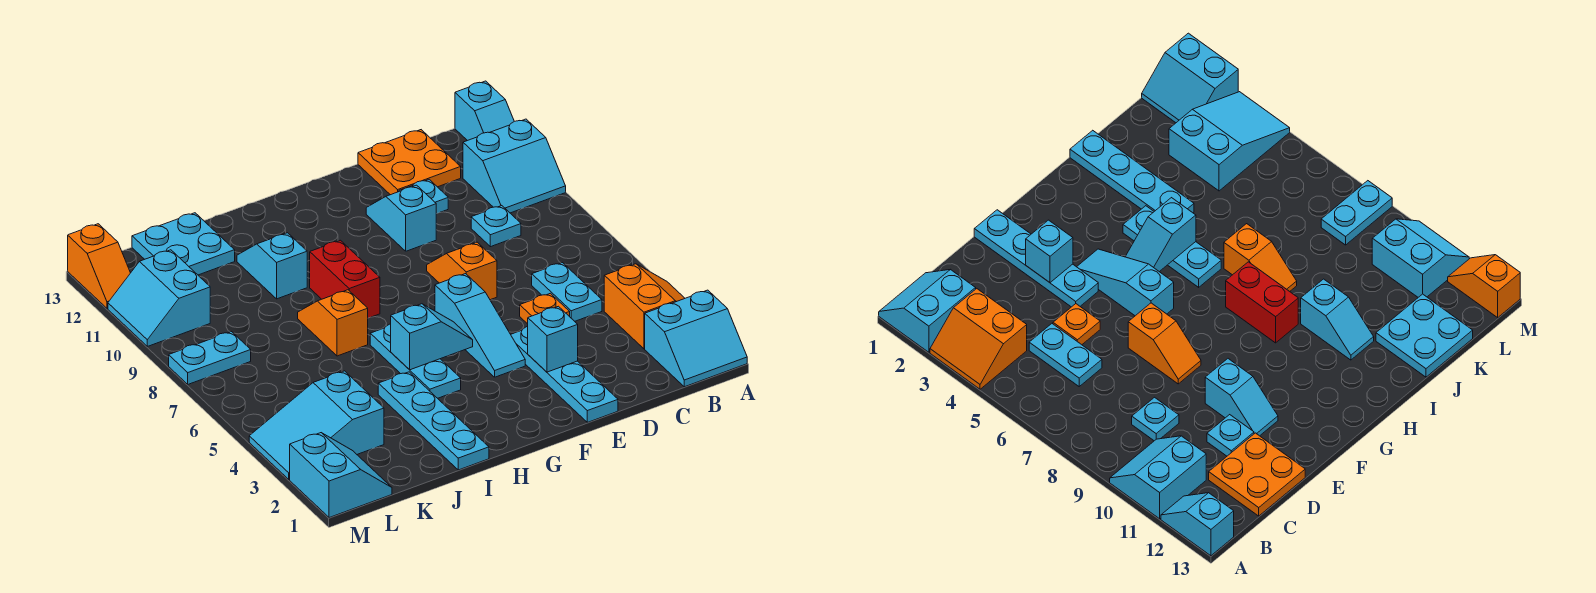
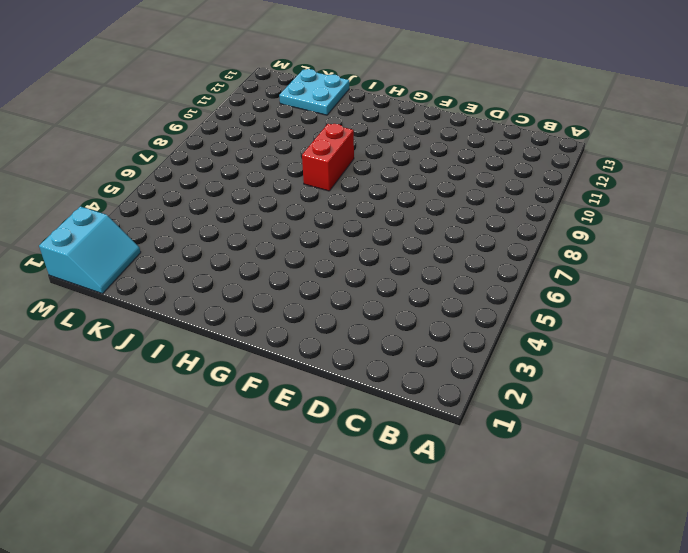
none -> cyan 2x2 slope [645,290,747,387]
none -> orange 2x2 slope [604,264,685,349]
none -> cyan 2x2 slope [463,119,566,213]

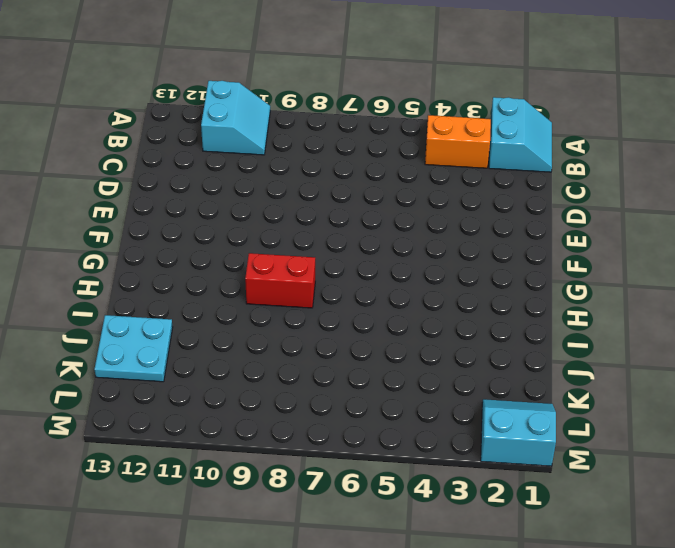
none -> cyan 1x2 slope [455,81,514,141]
none -> cyan 1x2 plate [532,263,602,321]
none -> cyan 1x1 plate [471,206,521,247]

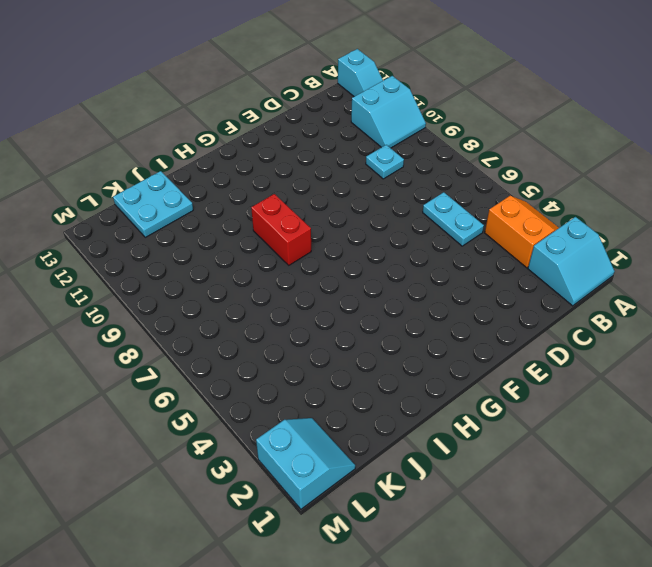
none -> orange 2x2 plate [358,130,461,195]
none -> orange 1x1 plate [520,293,570,324]
none -> cyan 1x1 plate [399,180,448,214]

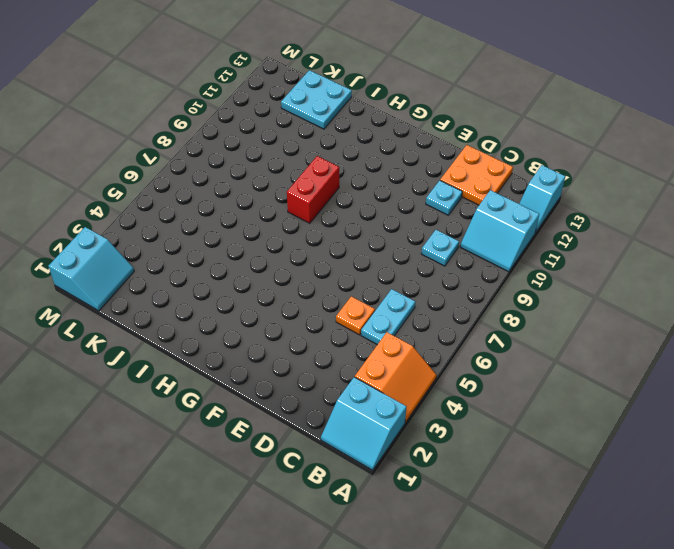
none -> cyan 1x4 plate [511,327,618,422]
none -> orange 1x2 slope [427,242,497,300]
none -> cyan 1x2 slope [366,185,436,251]

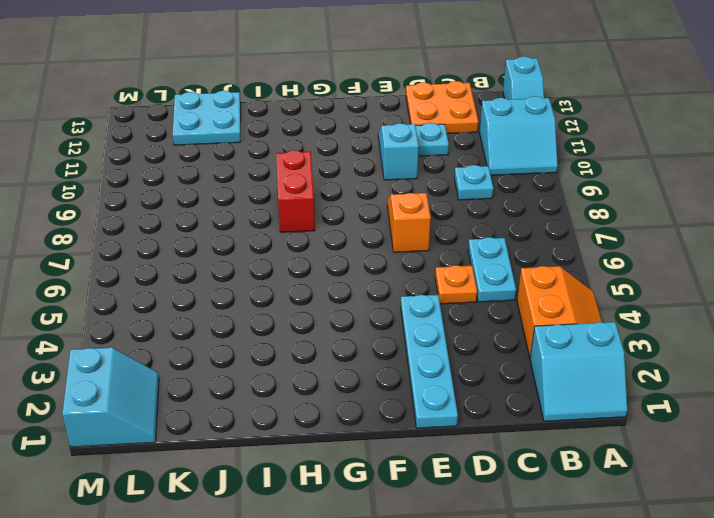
none -> cyan 1x3 slope [435,274,525,377]
none -> cyan 1x3 plate [370,324,461,398]
none -> cyan 1x4 plate [378,372,489,470]

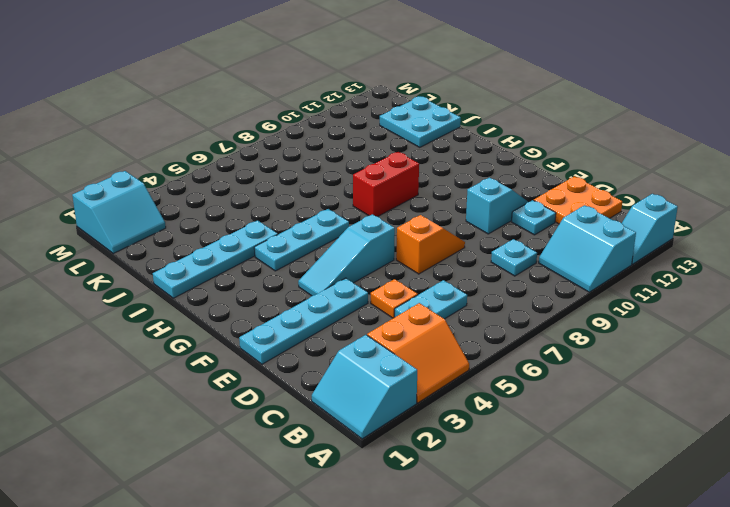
none -> orange 1x2 slope [298,290,368,356]
none -> cyan 1x2 slope [237,233,307,299]
none -> cyan 2x3 slope [249,371,384,479]

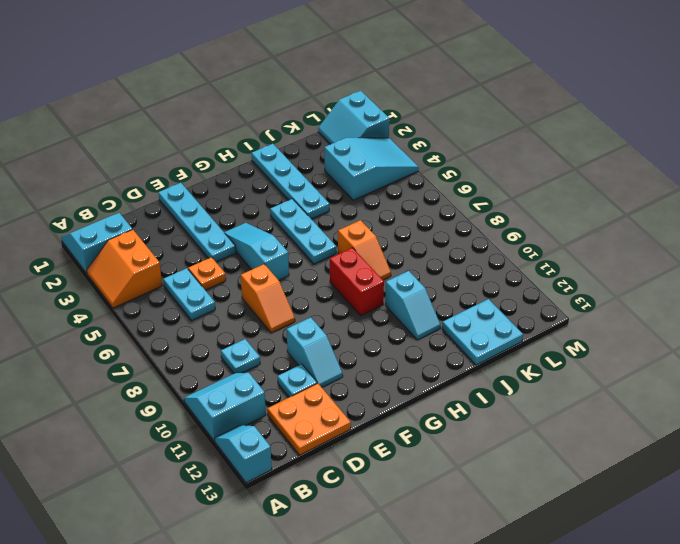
none -> cyan 1x2 plate [169,332,251,384]
none -> cyan 2x2 slope [108,250,210,346]
none -> orange 1x2 slope [68,224,130,308]

